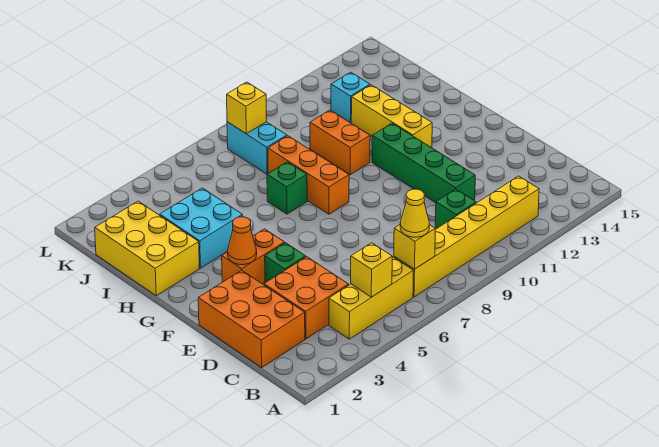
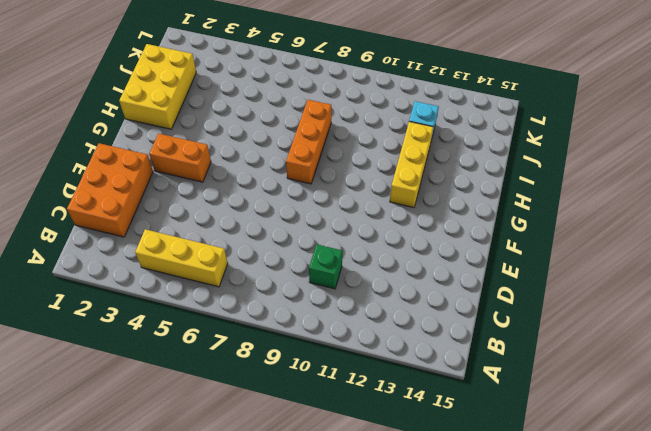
none -> yellow 1x6 brick [394,176,539,297]
none -> orange 2x2 brick [264,257,349,339]
none -> green 1x4 brick [372,123,475,203]

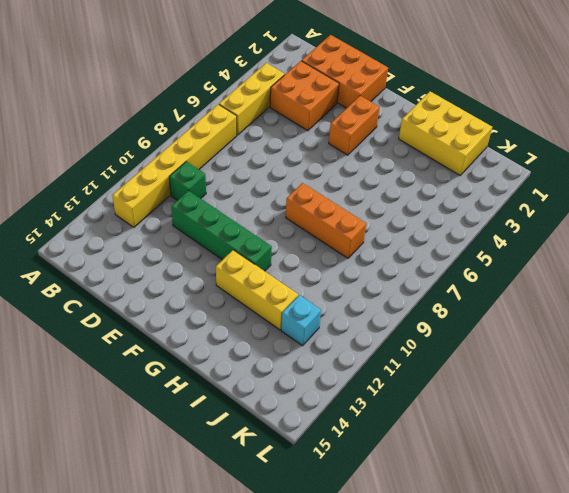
none -> green 1x1 brick [265,243,306,283]
none -> cyan 2x2 brick [160,188,243,268]
none -> green 1x1 brick [267,162,307,214]

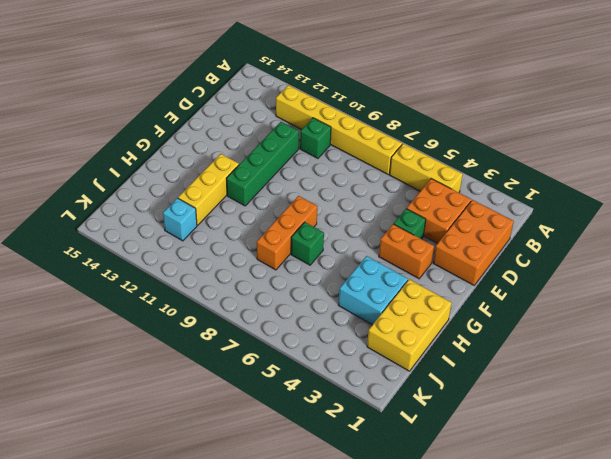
none -> orange 1x2 brick [310,110,370,175]
none -> cyan 1x2 brick [227,122,287,174]
none -> yellow 1x1 brick [351,243,392,297]

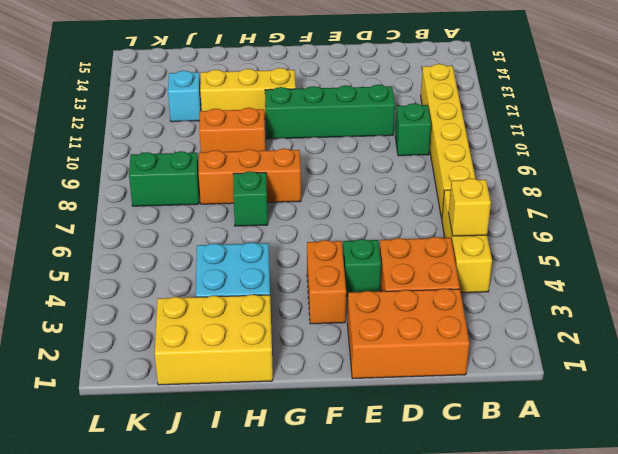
green 1x2 brick [129,151,199,206] -> cyan 1x2 brick [227,122,287,174]
none -> yellow 1x1 brick [394,225,435,269]
none -> orange 1x1 cone [228,217,257,265]
none -> yellow 1x1 brick [227,82,267,134]

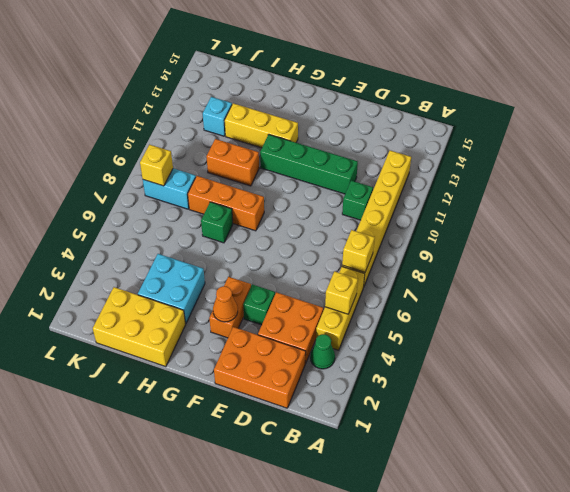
green 1x1 cone [310,334,335,369] -> none
none -> yellow 1x1 cone [400,189,429,237]

